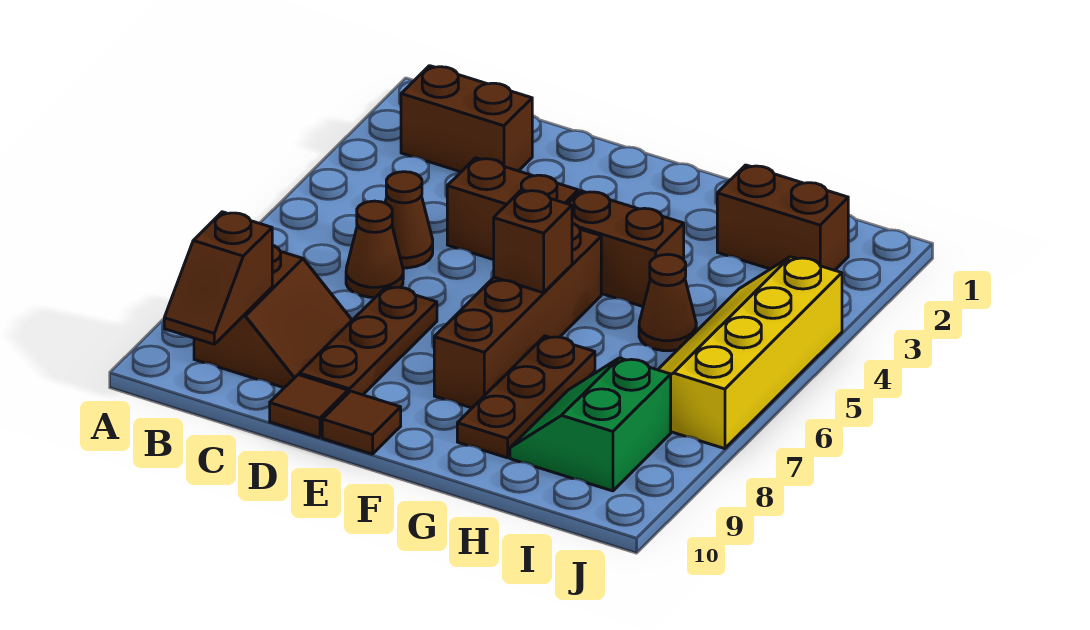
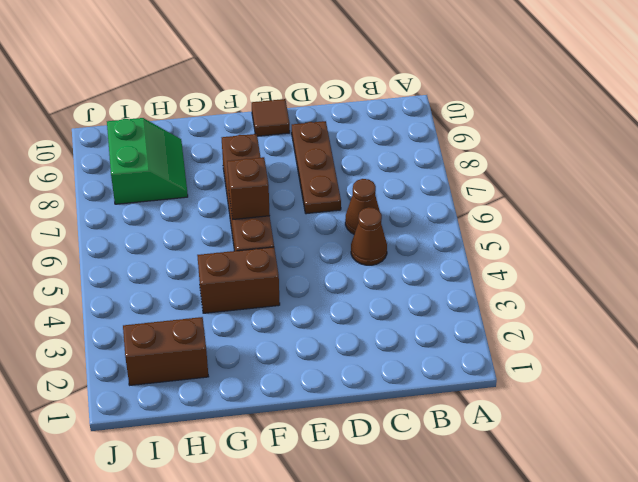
none -> brown 1x2 brick [401,66,532,172]
none -> brown 2x2 slope [194,245,352,388]
none -> brown 1x2 brick [447,158,578,260]

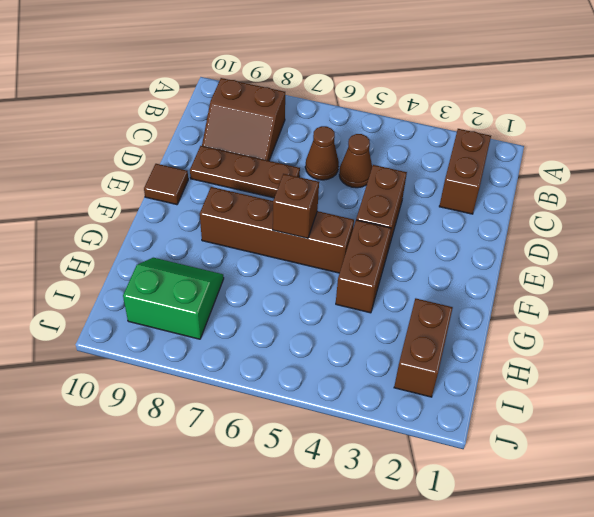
none -> brown 1x1 tile [270,375,348,438]
none -> brown 1x3 plate [457,336,595,458]
none -> brown 1x1 cone [639,254,696,351]

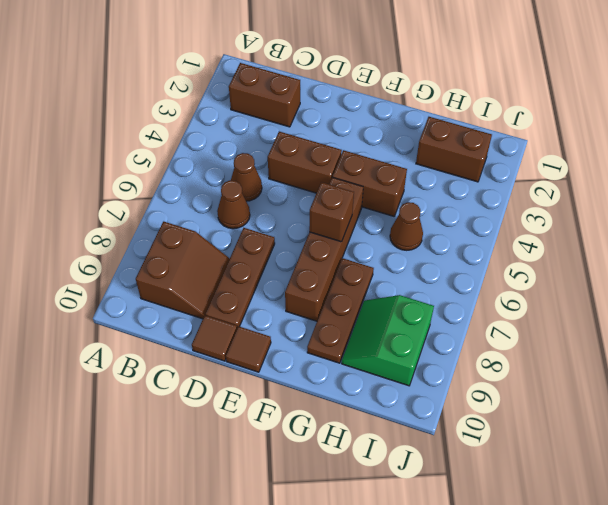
none -> yellow 2x4 slope [658,257,842,449]
none -> brown 1x2 slope [164,212,272,344]

